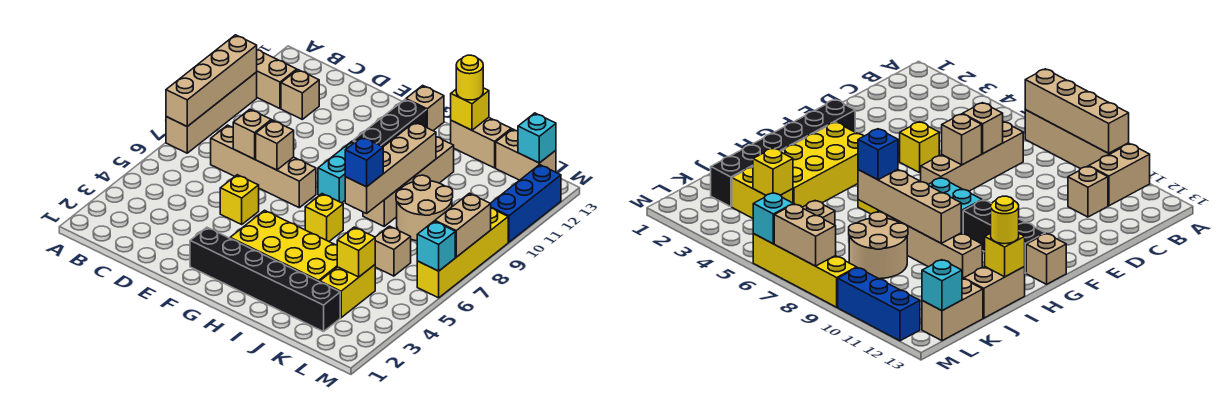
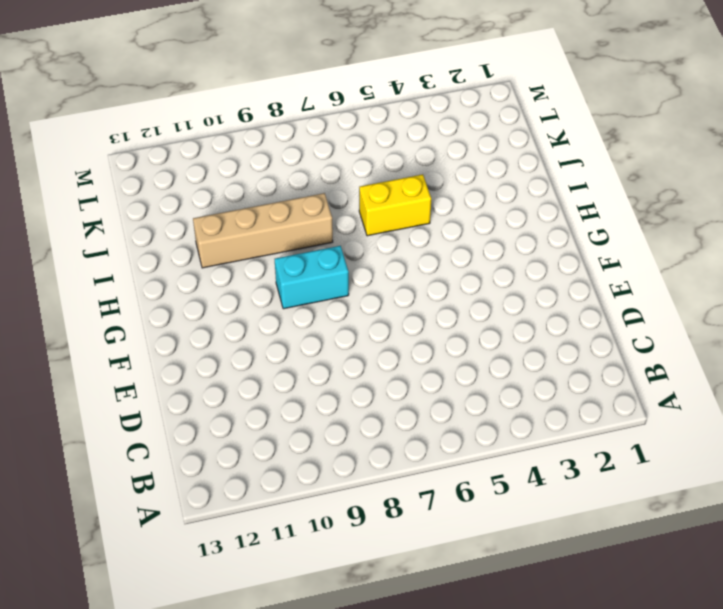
yellow 1x2 brick [359,174,431,236] -> yellow 1x2 brick moved to [320,265,375,318]
none -> tan 1x4 brick [166,72,257,153]
none -> tan 1x2 brick [257,50,297,109]
none -> tan 1x4 brick [211,125,316,208]
none -> tan 1x1 brick [281,70,319,119]

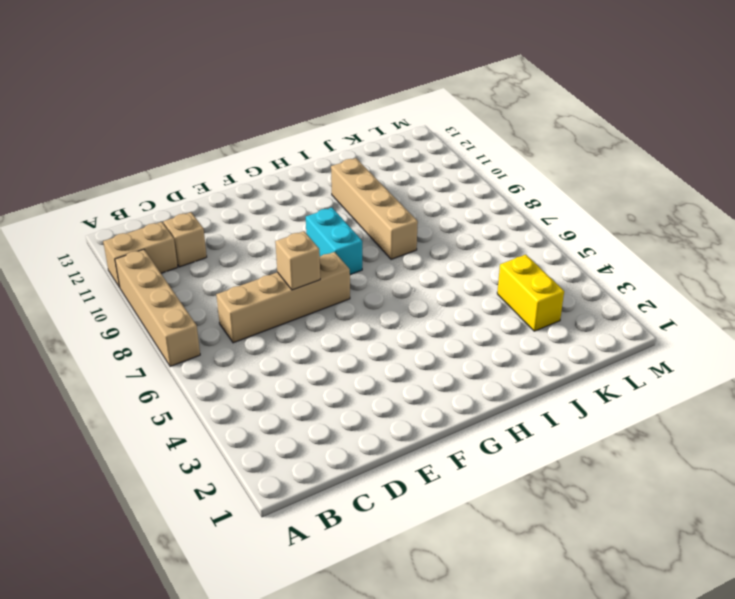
none -> yellow 1x1 brick [220,175,259,224]
none -> black 1x6 brick [190,227,340,332]
none -> yellow 2x4 brick [230,210,337,282]
none -> black 1x3 brick [353,99,426,147]

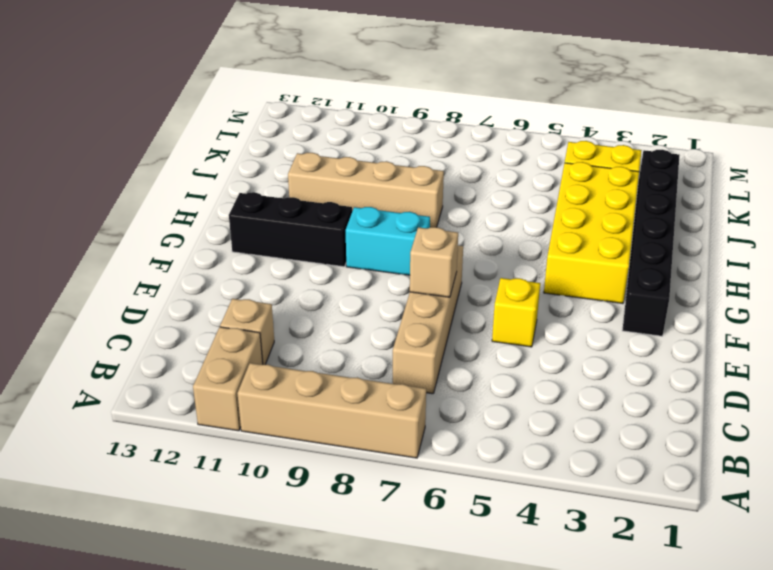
none -> tan 1x1 brick [406,85,444,131]
none -> yellow 1x1 brick [305,194,343,241]
none -> tan 1x2 brick [451,117,511,168]
none -> tan 2x2 round brick [396,175,453,241]

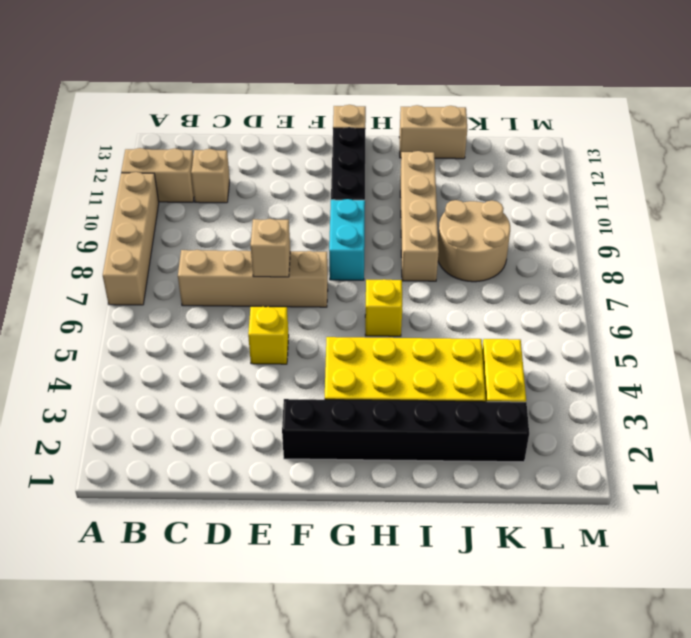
none -> tan 1x1 brick [375,226,411,276]
none -> tan 1x2 brick [496,129,556,180]
none -> yellow 1x4 brick [417,208,508,298]
none -> blue 1x3 brick [490,165,561,242]

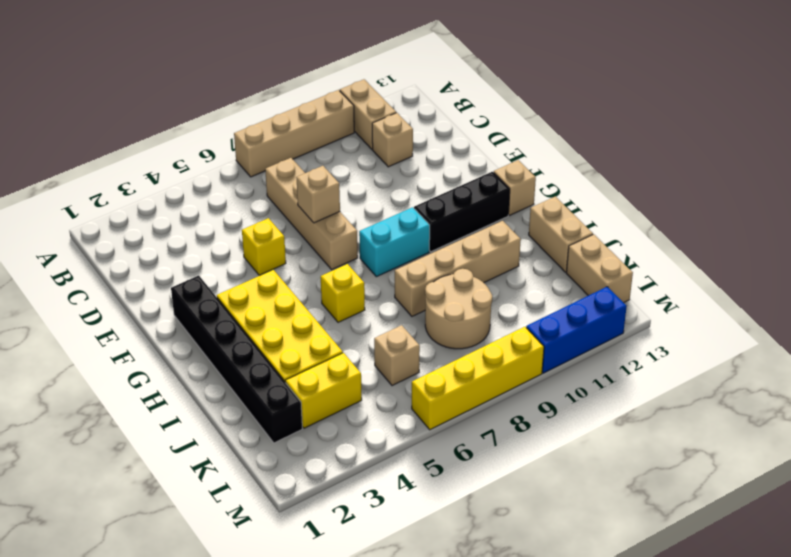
none -> tan 1x4 brick [166,35,257,126]
none -> tan 1x1 brick [233,109,271,159]
none -> tan 1x4 brick [345,122,436,213]
none -> yellow 1x1 brick [451,88,489,130]

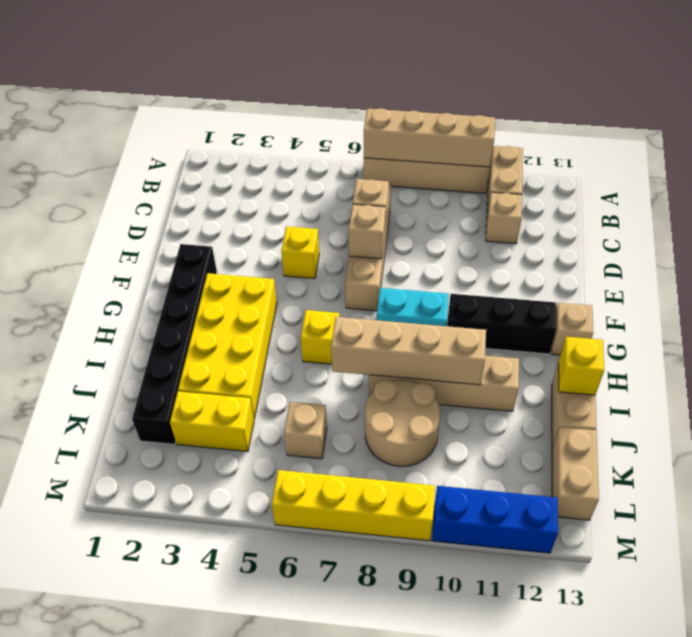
none -> yellow 1x1 brick [337,227,375,277]
none -> cyan 1x1 brick [518,113,556,163]
none -> cyan 1x1 brick [417,221,455,271]
none -> tan 1x2 brick [435,193,491,257]

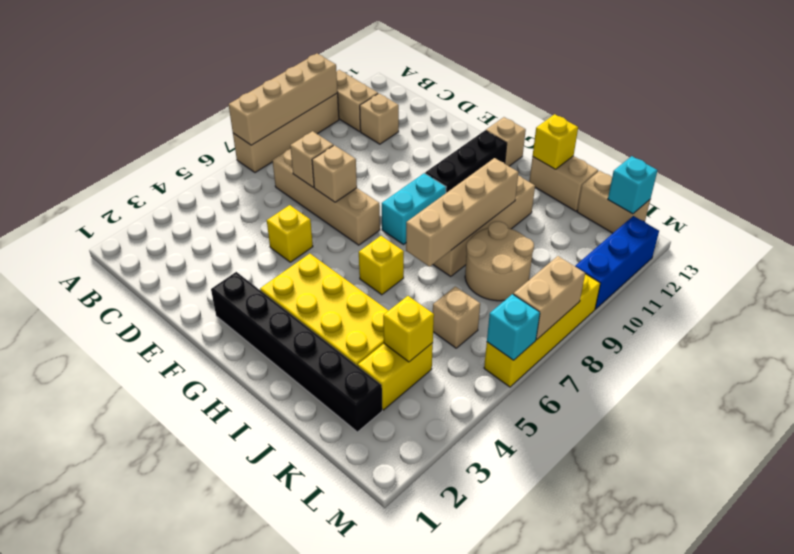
none -> blue 1x1 brick [345,137,383,187]
none -> yellow 1x1 round brick [456,55,483,100]

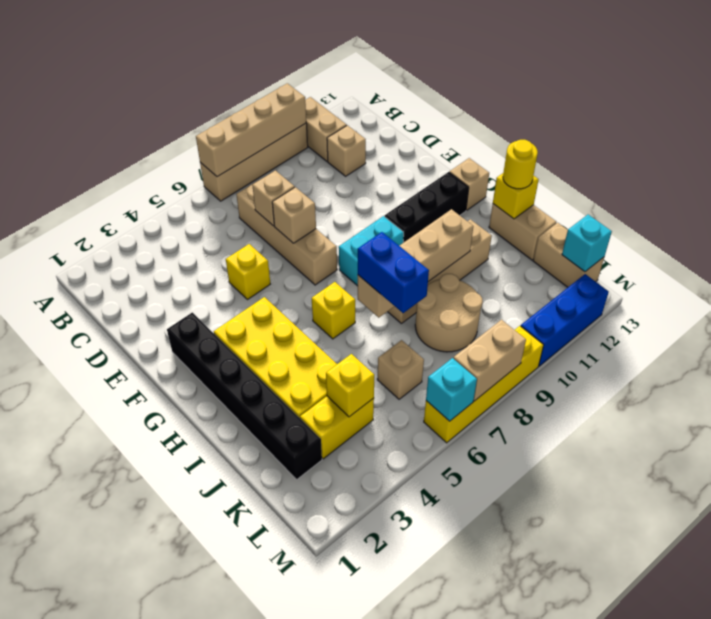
blue 1x2 brick [358,232,429,313] -> blue 1x1 brick [345,137,383,187]

